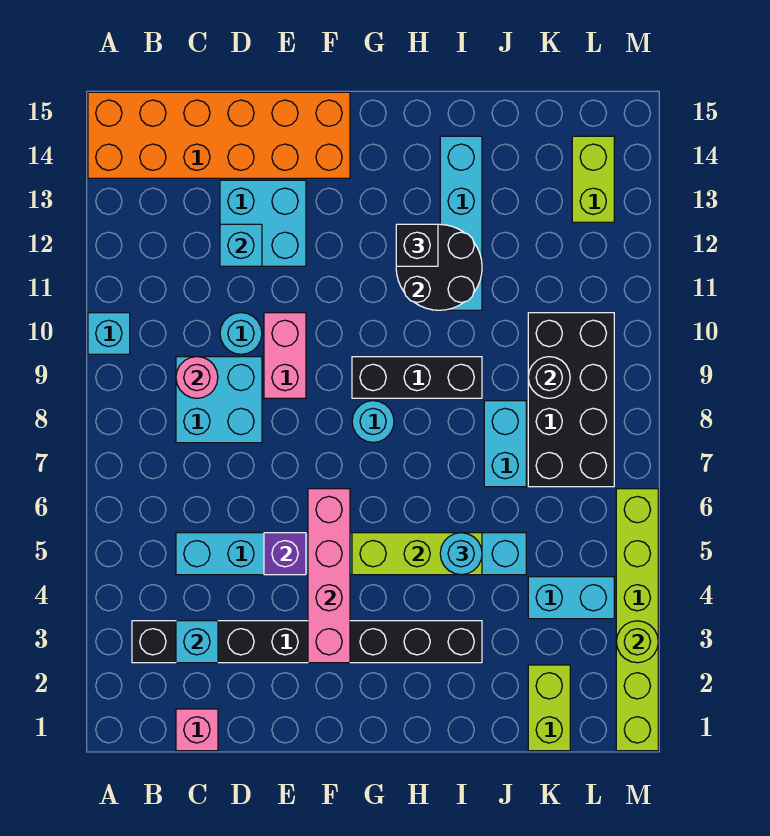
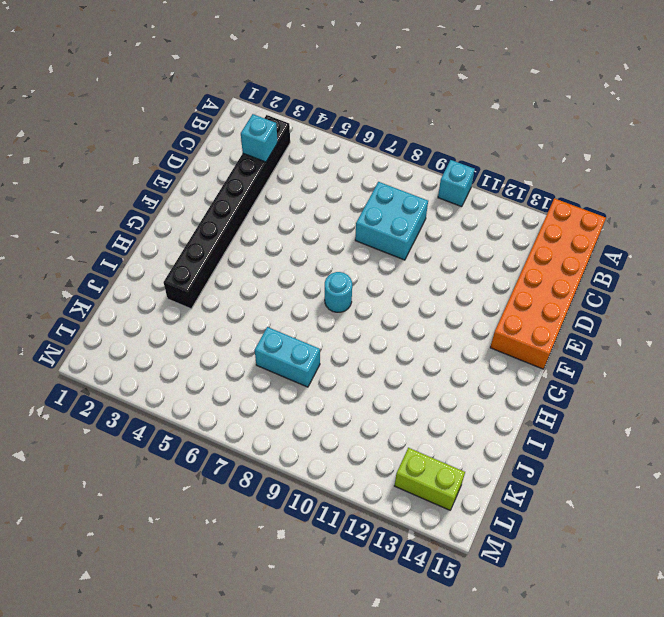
none -> pink 1x1 brick [176,709,218,751]
none -> cyan 1x8 brick [176,533,526,575]
none -> cyan 1x1 round brick [220,313,262,354]

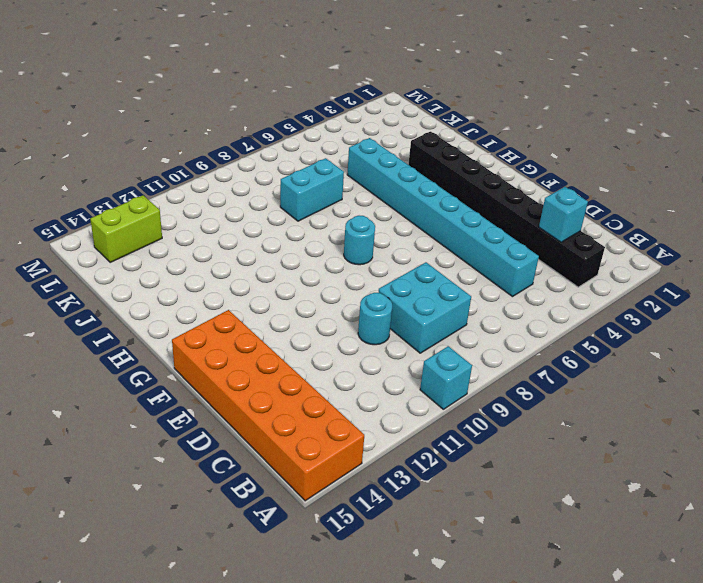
none -> pink 1x1 brick [176,709,218,751]
none -> cyan 2x2 brick [220,180,306,266]
none -> pink 1x2 brick [264,313,306,398]

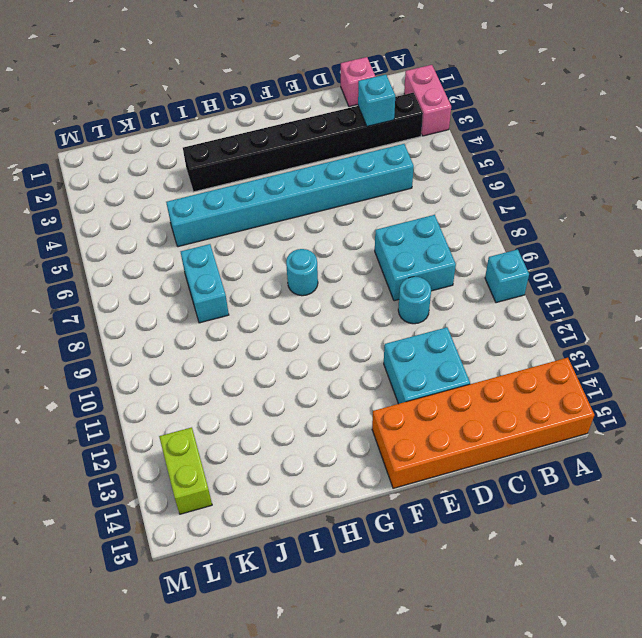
pink 1x2 brick [404,65,451,136] -> pink 1x2 brick moved to [264,313,306,398]
none -> black 1x3 brick [352,357,482,398]
none -> cyan 1x4 brick [440,136,482,310]
none -> lime 1x2 brick [528,665,570,751]

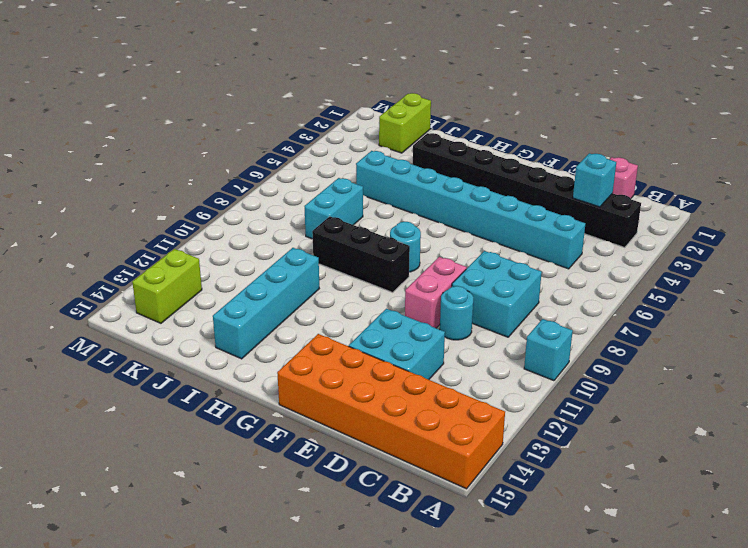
none -> cyan 1x2 brick [528,577,614,619]
none -> black 2x4 brick [528,313,614,487]
none -> lime 1x6 brick [616,489,658,751]

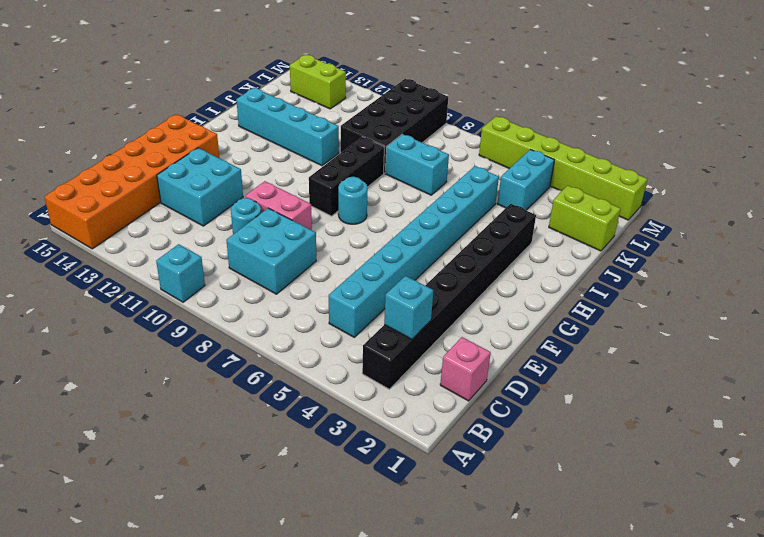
black 2x4 brick [341,79,448,173] -> black 2x4 brick turned to [528,313,614,487]
none -> pink 1x1 round brick [176,357,218,398]
none -> cyan 1x1 brick [220,224,262,266]
none -> purple 1x1 brick [264,533,306,575]

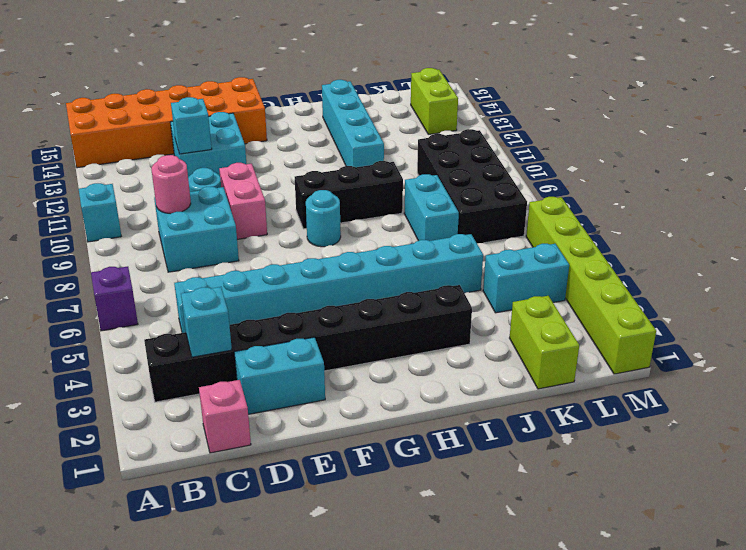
purple 1x1 brick [91,267,138,331] -> purple 1x1 brick moved to [264,533,306,575]
cyan 1x2 brick [234,337,325,414] -> none
none -> pink 1x4 brick [308,489,350,663]
none -> lime 1x3 brick [352,533,482,575]
none -> black 2x2 round brick [396,224,482,310]

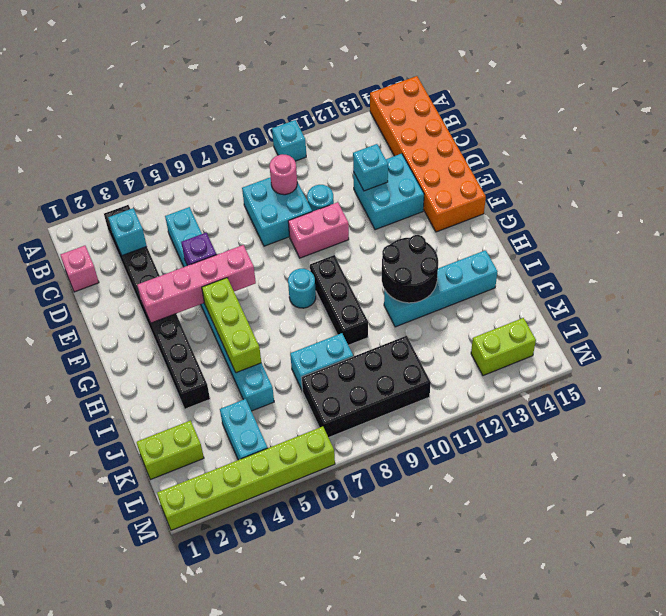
none -> black 1x1 round brick [528,357,570,398]
none -> lime 1x1 round brick [616,621,658,663]
none -> black 1x1 brick [396,224,438,266]

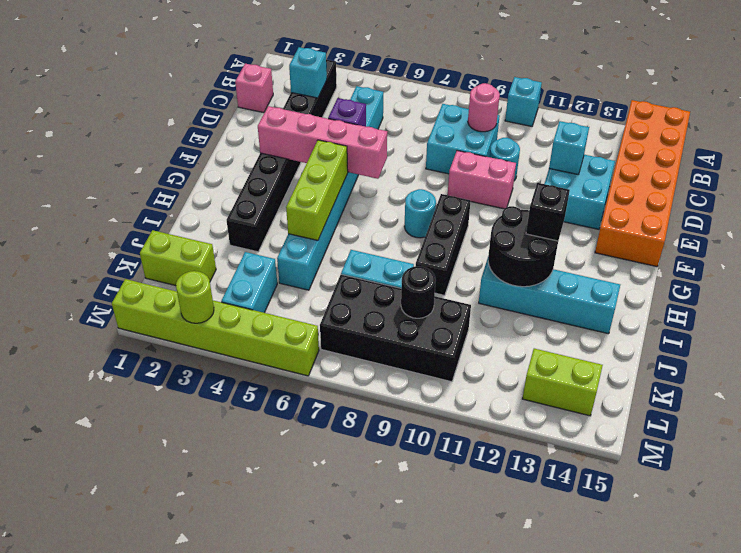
none -> cyan 1x1 round brick [440,533,482,575]

